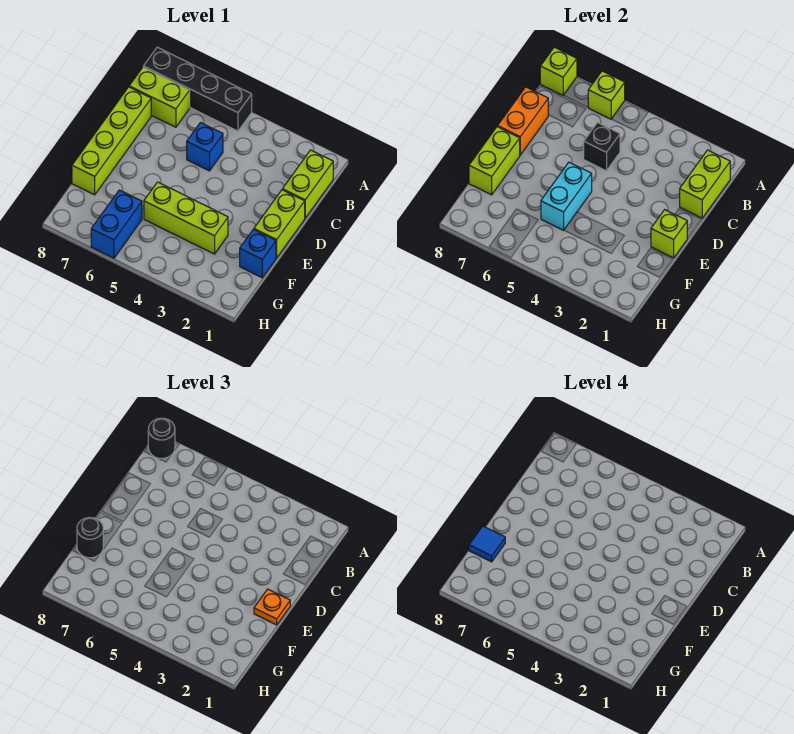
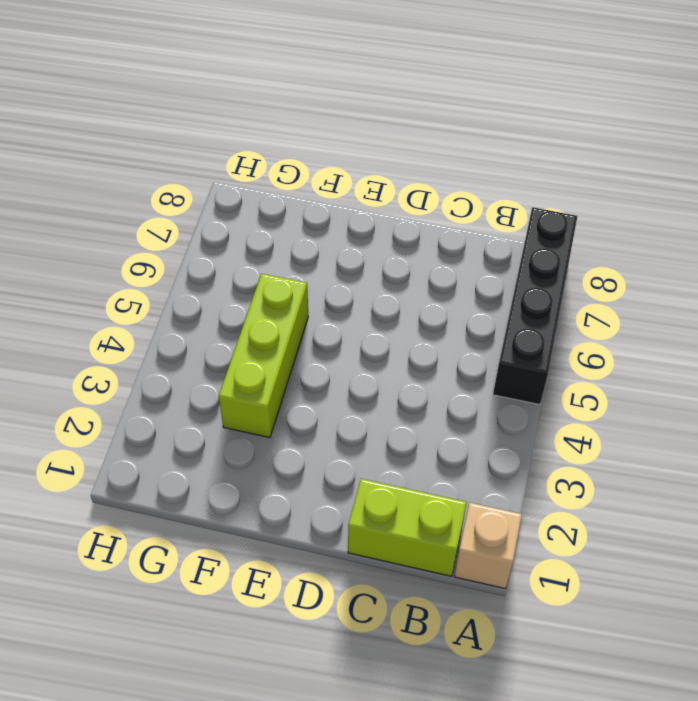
tan 1x1 brick [454,503,522,588] -> none
none -> lime 1x2 brick [129,67,190,127]
none -> blue 1x1 brick [187,123,223,171]
none -> lime 1x4 brick [72,87,151,195]

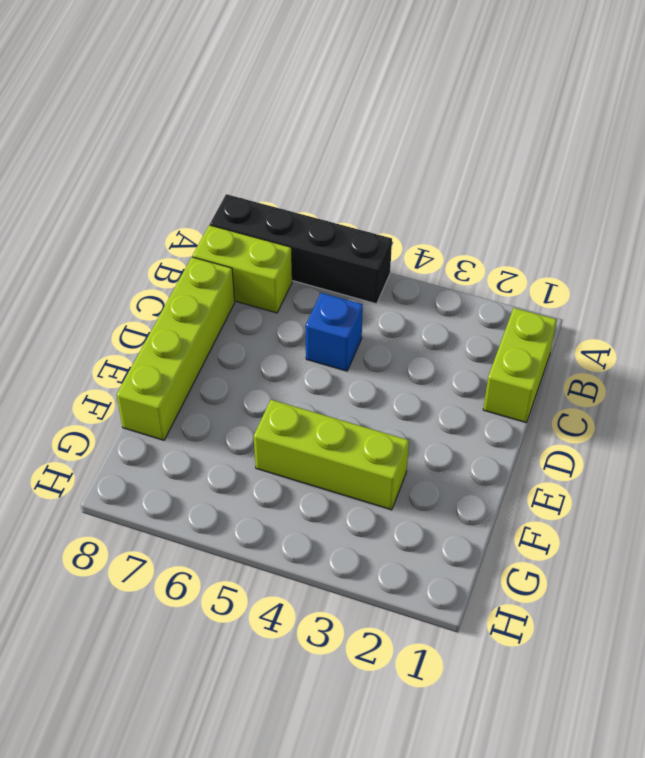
none -> lime 1x2 brick [254,190,305,258]
none -> blue 1x1 brick [240,229,276,278]
none -> blue 1x2 brick [91,190,142,258]

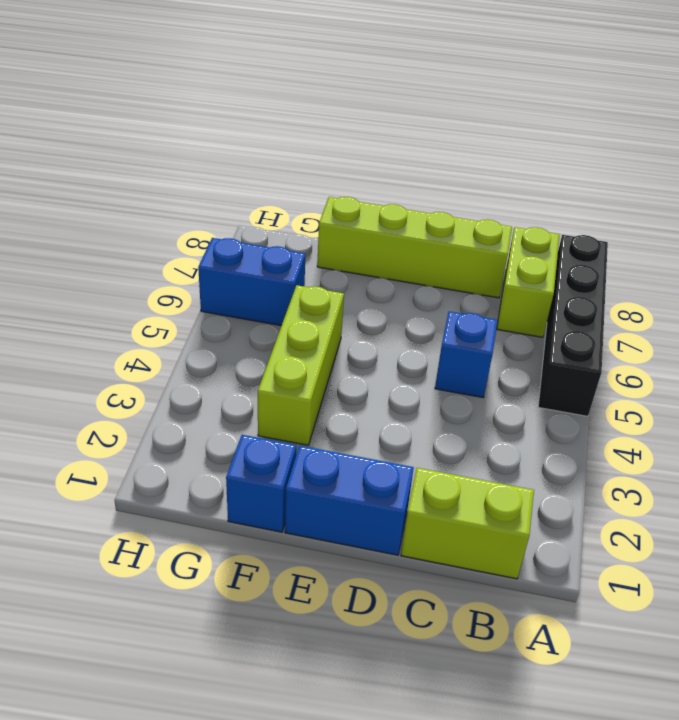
blue 1x2 brick [285,446,414,555] -> lime 1x2 brick [254,190,305,258]
none -> lime 1x1 brick [588,71,625,119]
none -> lime 1x1 brick [540,47,577,95]
none -> lime 1x2 brick [680,150,730,218]

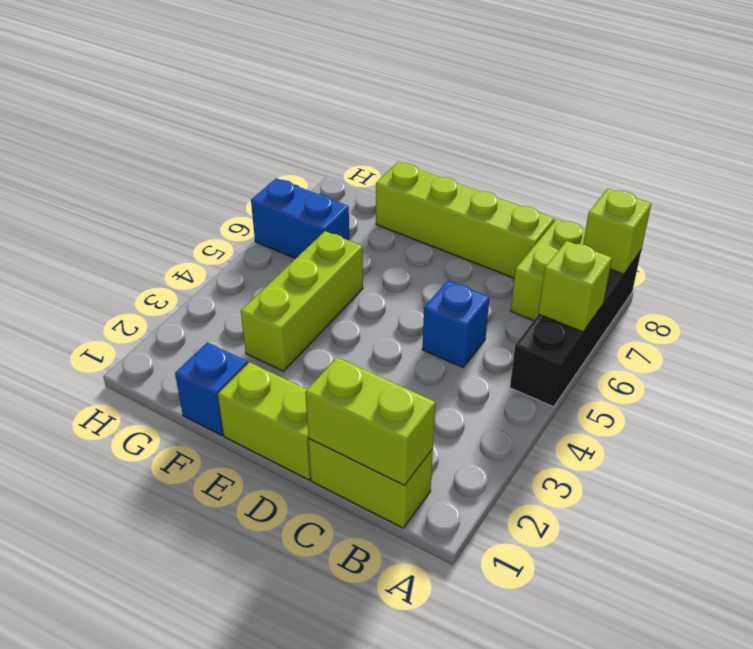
none -> black 1x1 brick [584,123,620,171]
none -> orange 1x2 brick [498,87,548,155]
none -> lime 1x1 brick [651,210,687,258]

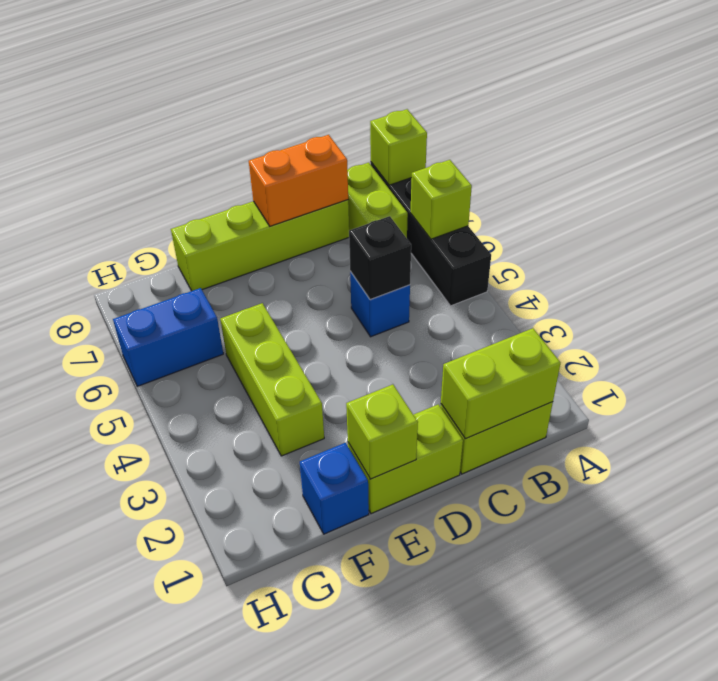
none -> cyan 1x2 brick [541,162,592,230]
none -> lime 1x2 brick [469,127,520,195]
none -> black 1x1 round brick [148,418,175,458]

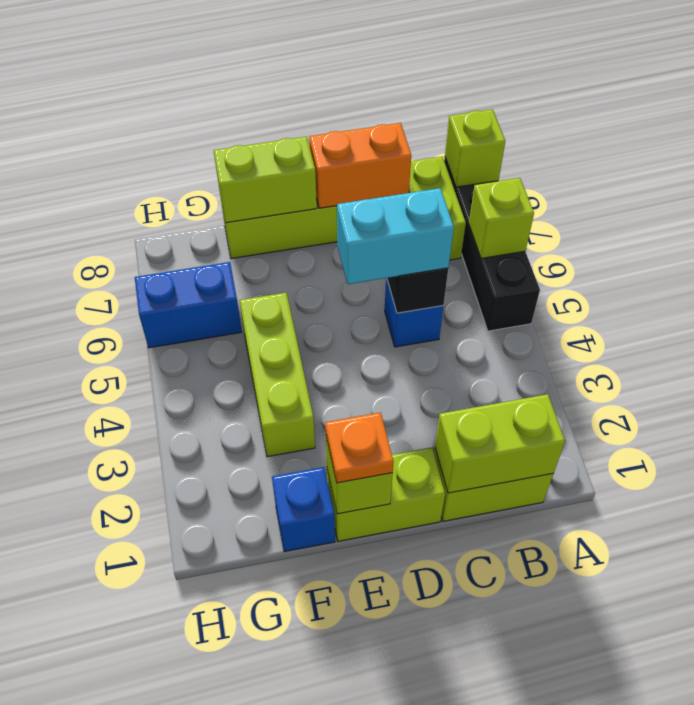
cyan 1x2 brick [337,188,454,284] -> cyan 1x2 brick moved to [541,162,592,230]
none -> black 1x1 round brick [148,418,175,458]
none -> black 1x1 round brick [77,517,103,558]
none -> blue 1x1 tile [469,526,505,562]

